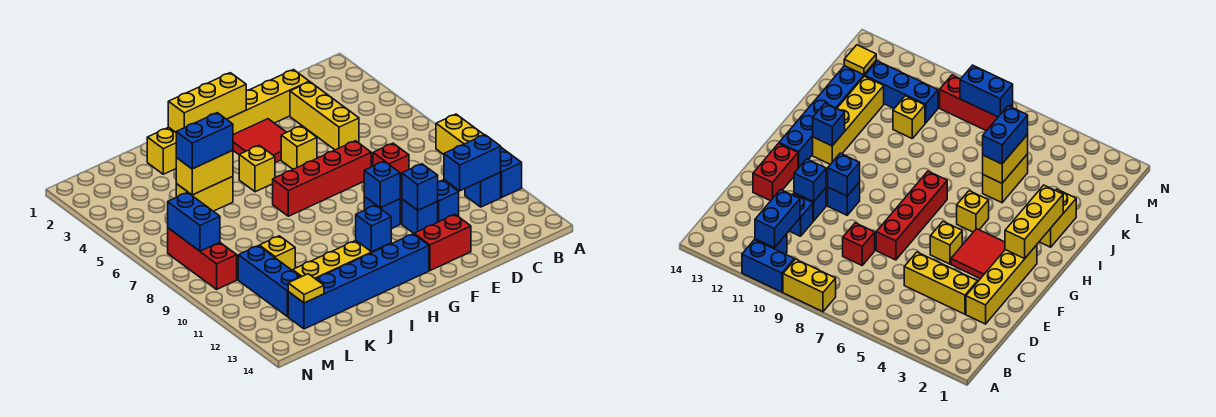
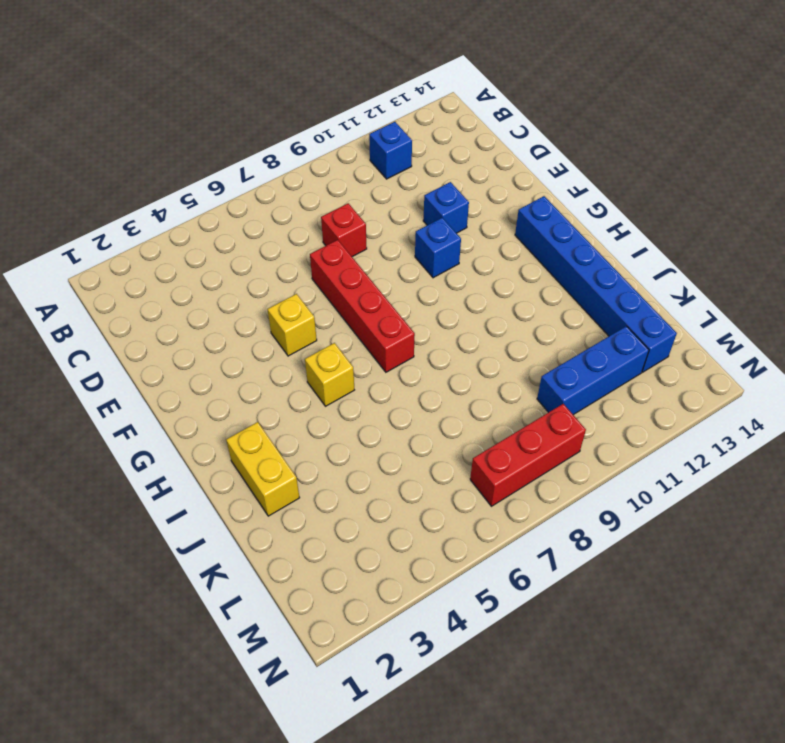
none -> yellow 1x2 brick [436,114,484,155]
none -> blue 1x2 brick [501,148,522,197]
none -> yellow 1x4 brick [227,70,309,135]
none -> yellow 1x3 brick [290,82,359,150]

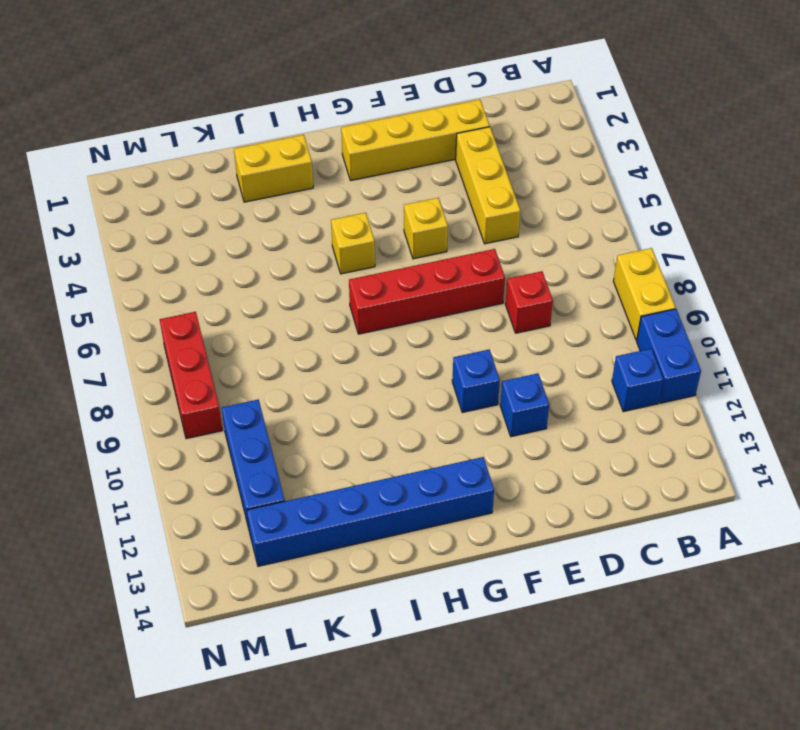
none -> blue 1x1 brick [437,180,459,222]
none -> red 1x2 brick [414,215,471,271]
none -> red 2x2 tile [233,119,286,163]
none -> yellow 1x4 brick [293,240,391,279]

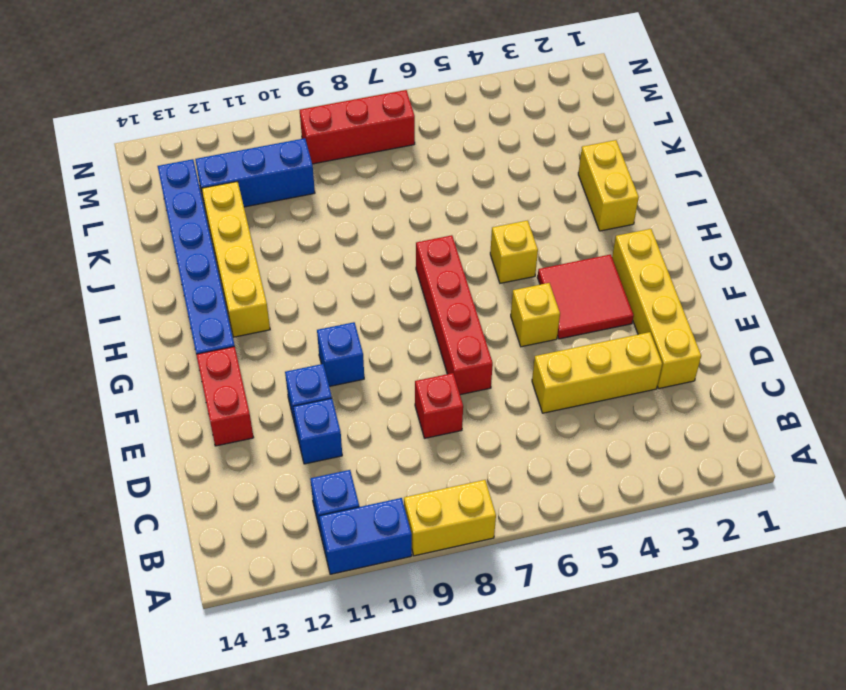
none -> yellow 1x2 brick [176,176,233,211]
none -> yellow 1x1 brick [259,236,295,271]
none -> blue 1x2 brick [444,135,501,191]
none -> blue 1x1 brick [402,164,438,210]

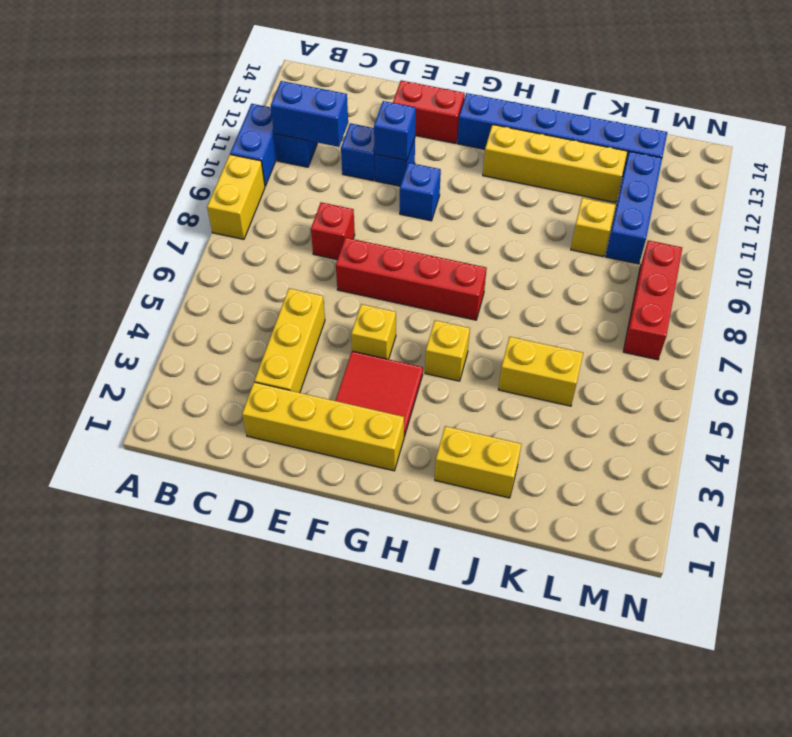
none -> blue 1x1 brick [364,161,400,208]
none -> yellow 1x3 brick [168,73,246,132]
none -> blue 1x1 brick [356,205,391,252]
none -> yellow 1x2 brick [176,150,233,195]

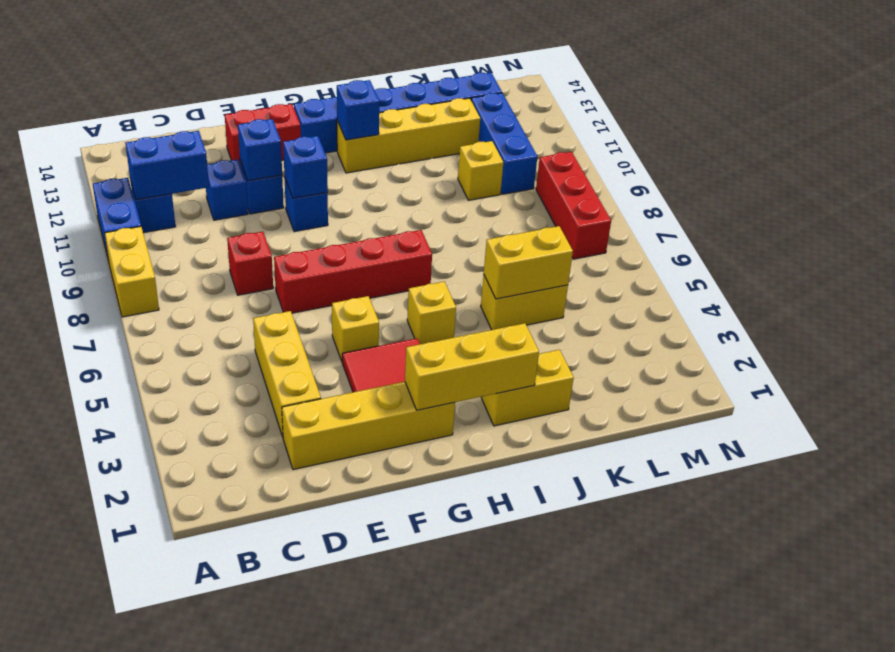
none -> yellow 1x1 tile [288,274,324,303]
none -> blue 1x2 brick [168,193,220,251]
none -> blue 1x2 brick [176,113,233,169]

